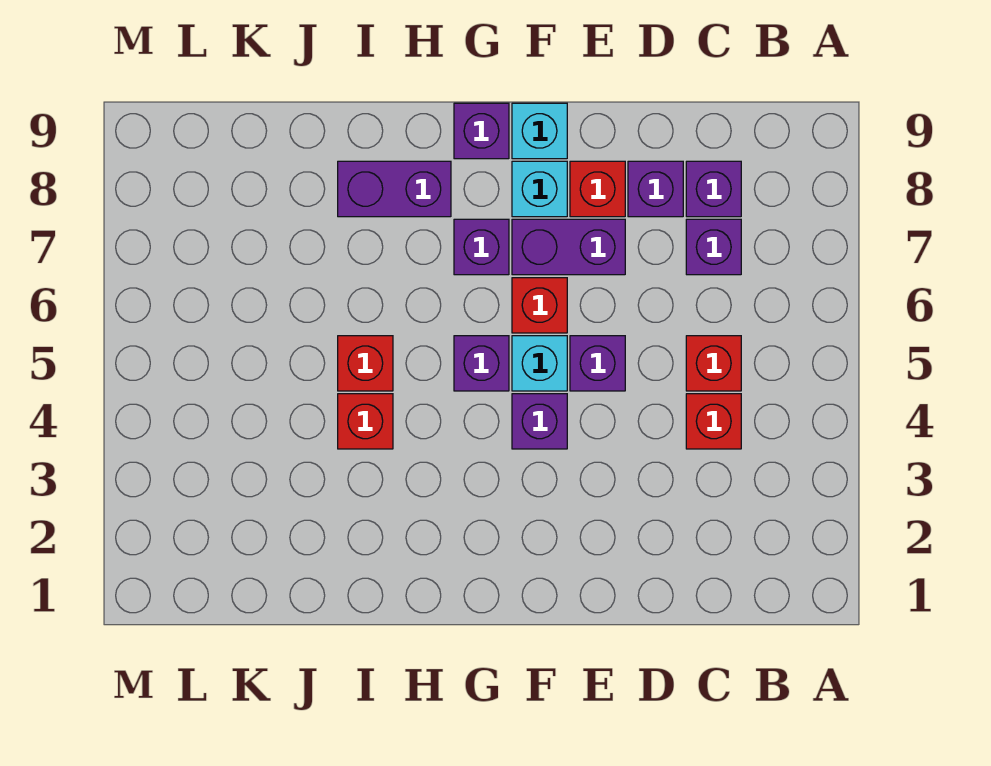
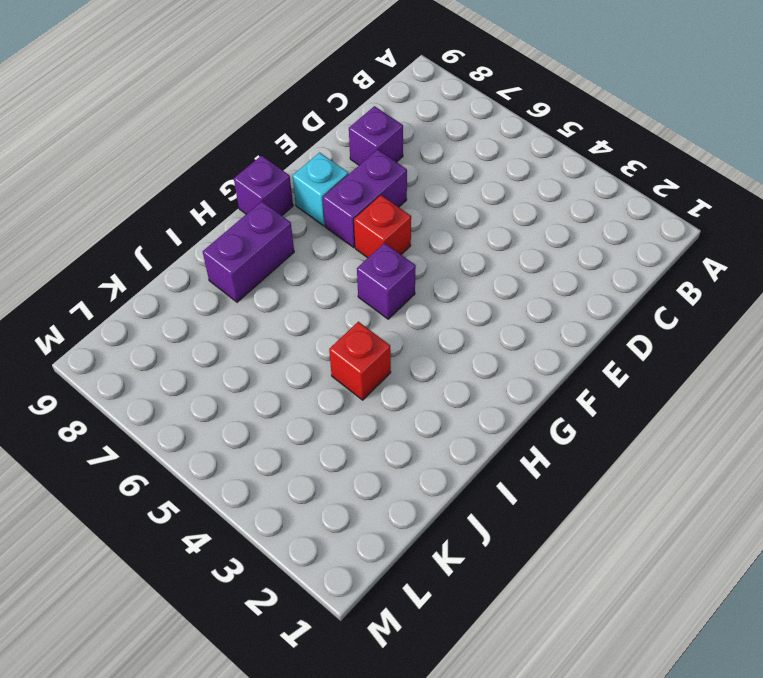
none -> red 1x1 brick [686,394,741,449]
none -> red 1x1 brick [686,336,741,391]
none -> purple 1x1 brick [686,219,741,275]

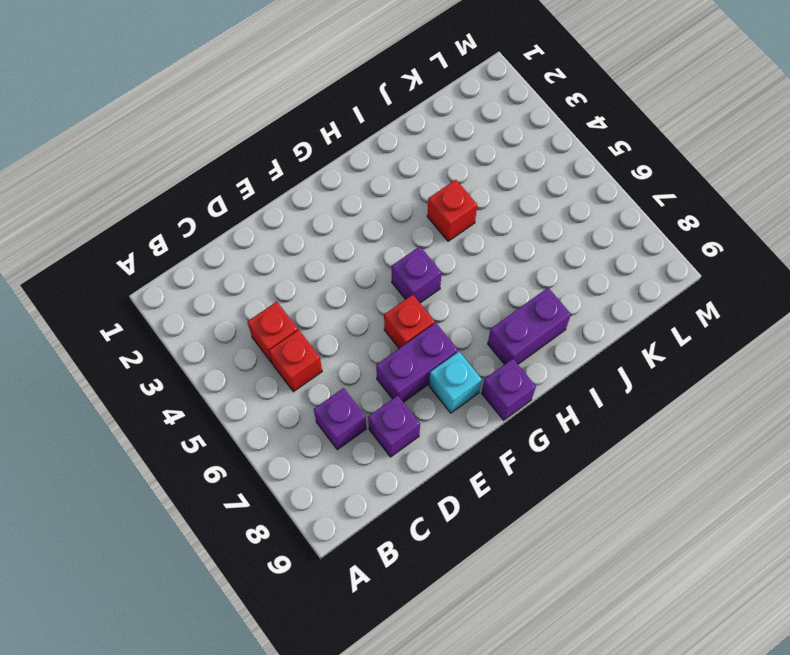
none -> purple 1x1 brick [686,161,741,217]
none -> purple 1x1 brick [570,336,625,391]
none -> red 1x1 brick [570,161,625,217]

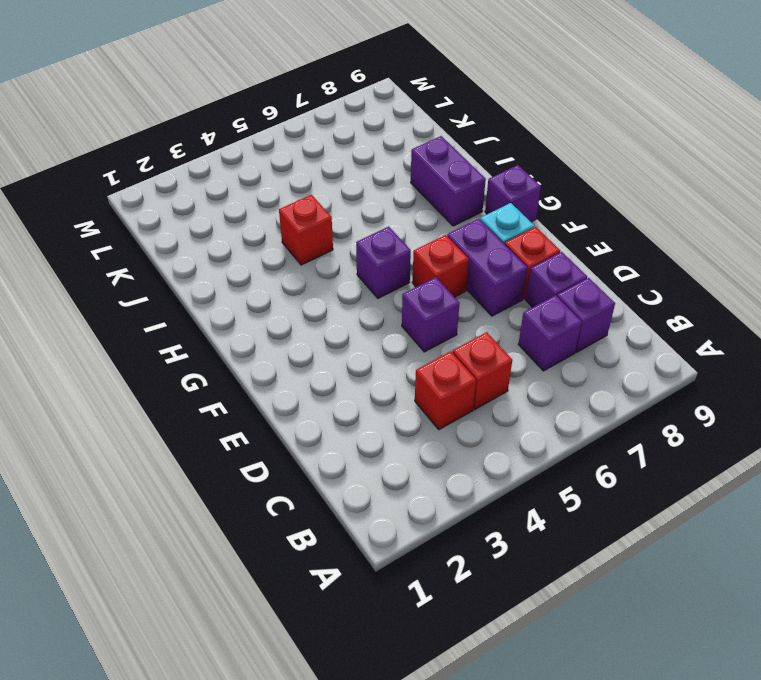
none -> purple 1x1 brick [512,394,567,449]
none -> cyan 1x1 brick [512,336,567,391]
none -> cyan 1x1 brick [512,103,567,159]

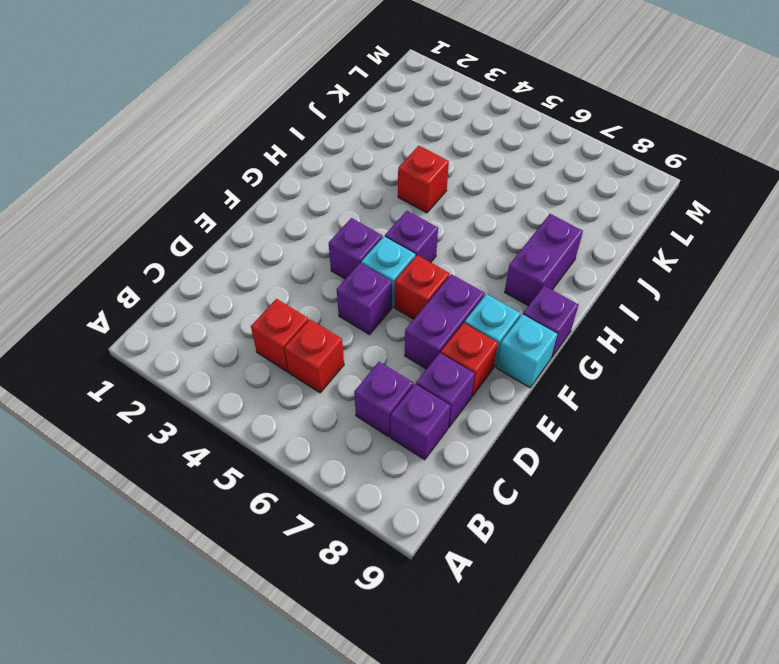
none -> purple 1x1 brick [454,219,509,275]
none -> red 1x1 brick [338,336,393,391]

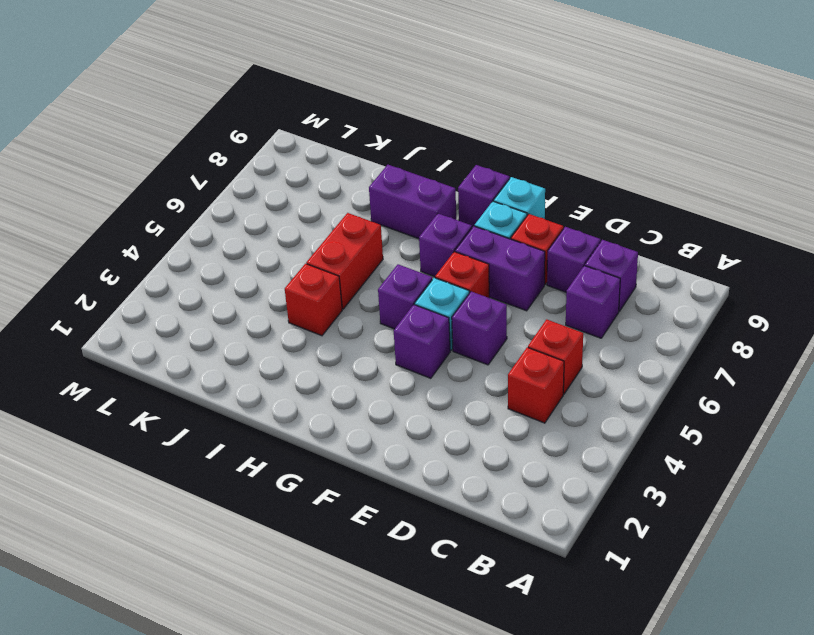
red 1x2 brick [306,213,383,309] -> red 1x1 brick [338,336,393,391]

